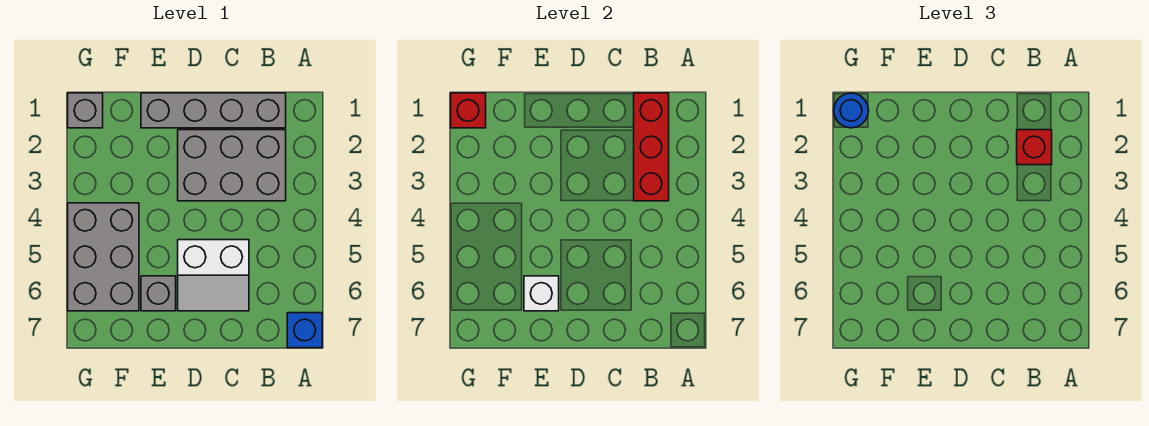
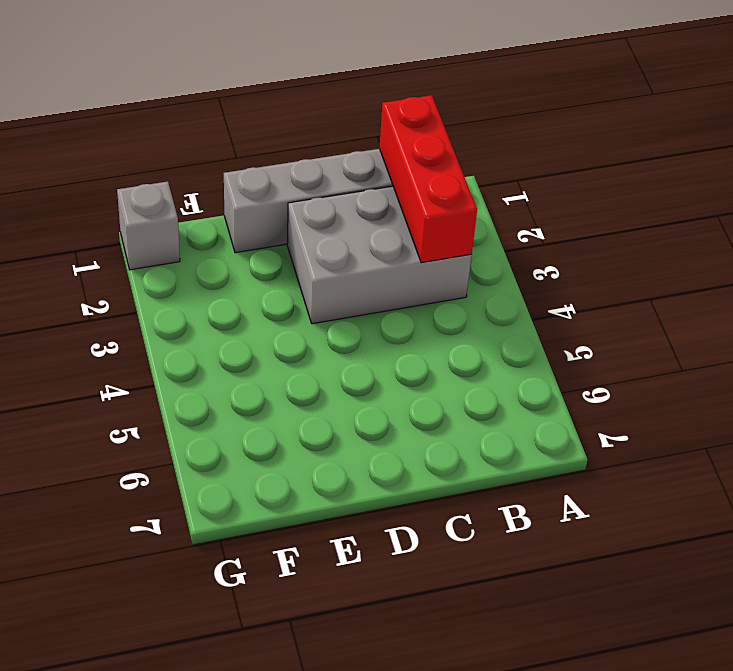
none -> blue 1x1 brick [287,313,322,348]
none -> white 2x2 slope [178,240,249,311]
none -> grey 1x1 brick [141,276,176,311]

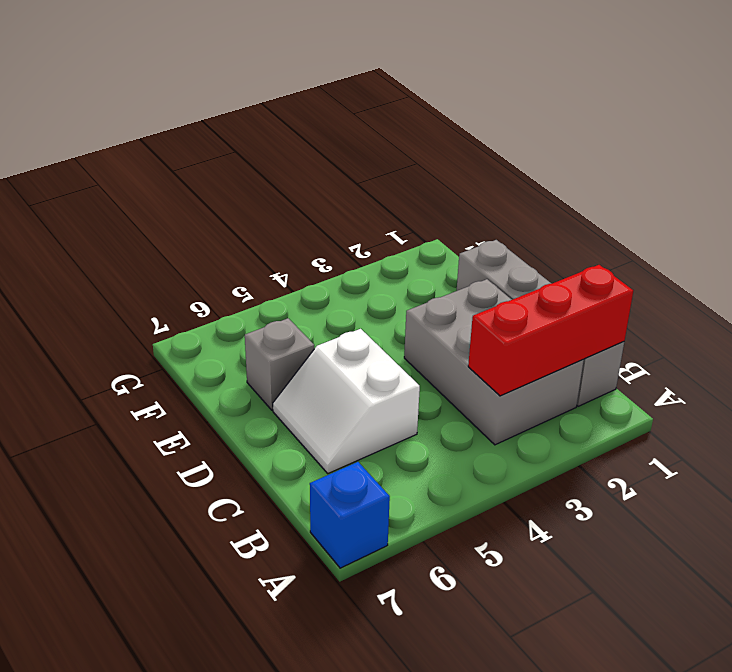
none -> grey 2x3 brick [68,203,139,311]
none -> grey 1x1 brick [68,93,103,128]
none -> white 1x1 brick [524,276,559,311]

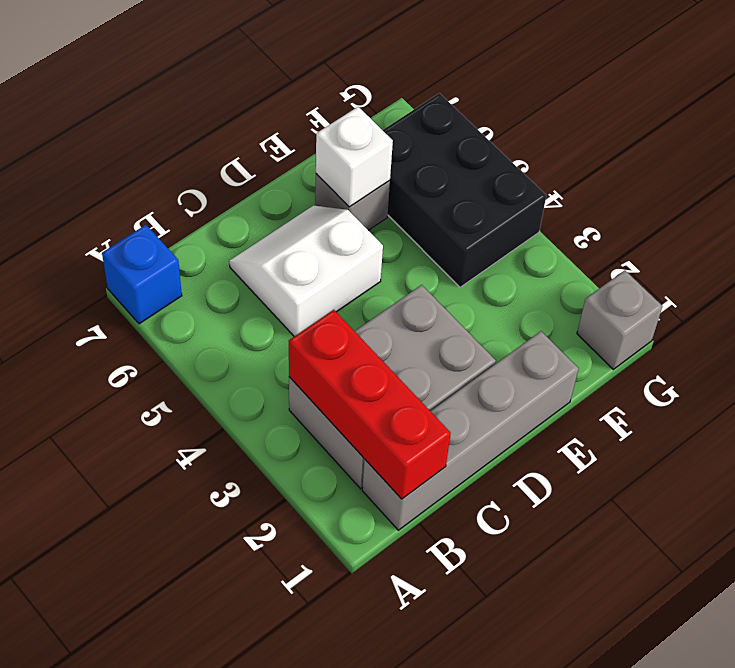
black 2x3 brick [383,93,546,287] -> grey 2x3 brick [68,203,139,311]
none -> red 1x1 brick [451,93,486,128]
none -> red 1x1 brick [1017,130,1052,165]
none -> blue 1x1 round brick [834,93,869,128]

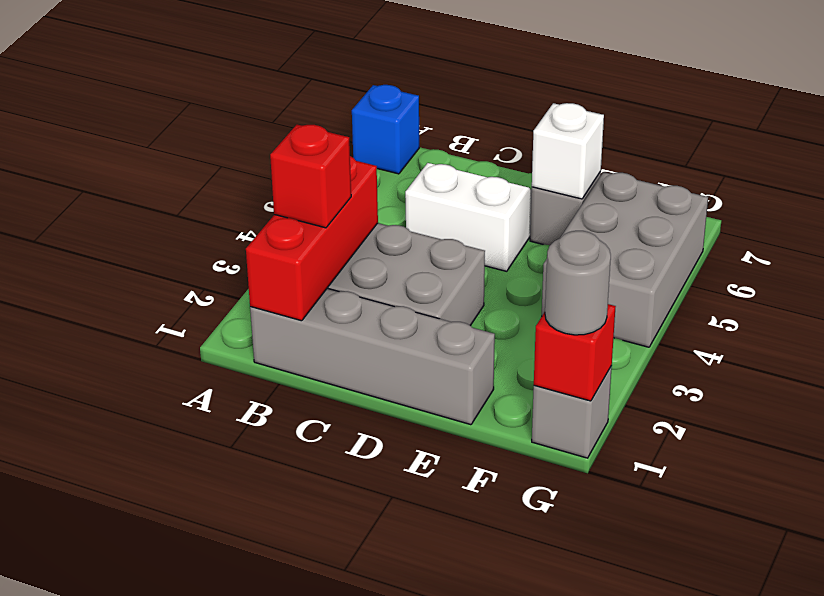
grey 1x1 round brick [545,231,611,335] -> blue 1x1 round brick [834,93,869,128]

